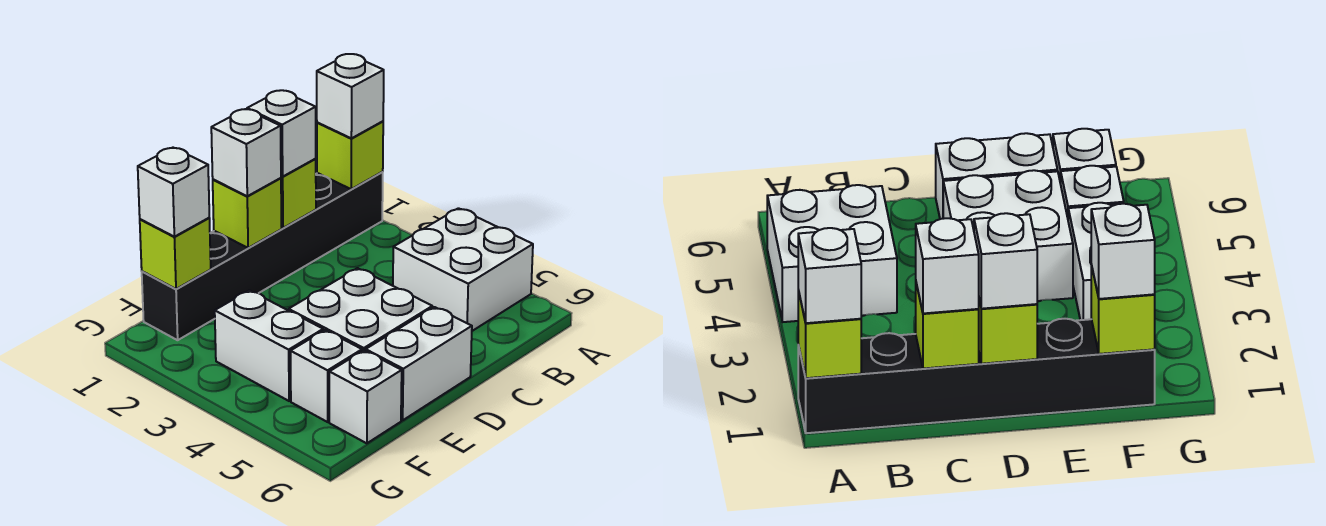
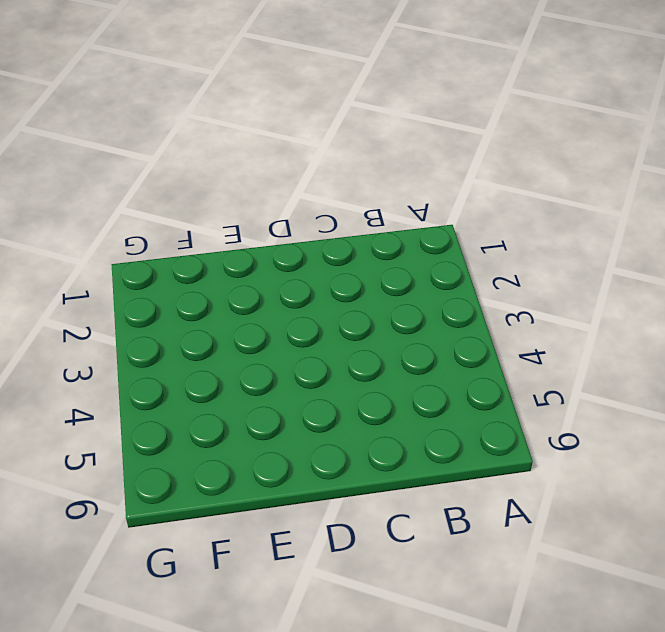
none -> black 1x6 brick [142,172,383,340]
none -> white 2x2 brick [393,208,533,331]
none -> white 2x2 brick [289,268,432,351]

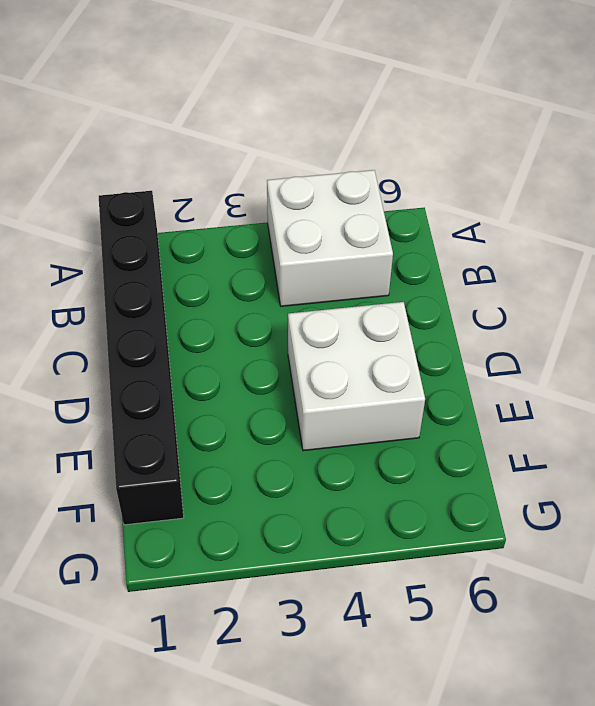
none -> white 1x2 brick [366,307,472,420]
none -> white 1x2 brick [215,290,323,401]
none -> white 1x1 brick [291,330,362,422]

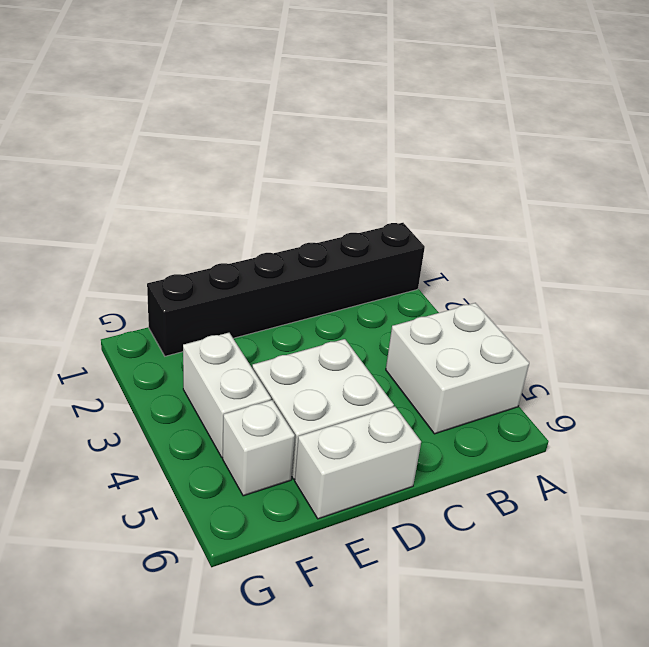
none -> white 1x1 brick [329,350,402,443]
none -> lime 1x1 brick [317,121,383,189]
none -> lime 1x1 brick [281,159,316,228]

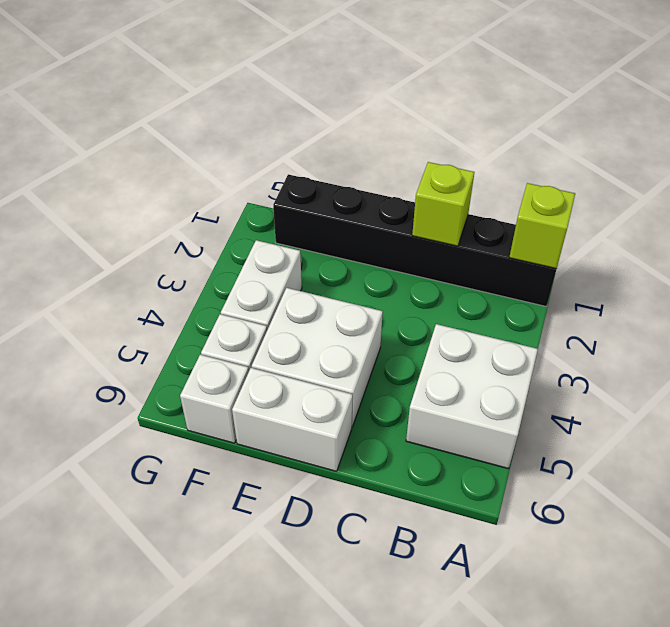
none -> lime 1x1 brick [213,178,282,248]
none -> lime 1x1 brick [140,218,211,289]
none -> white 1x1 brick [317,54,384,138]

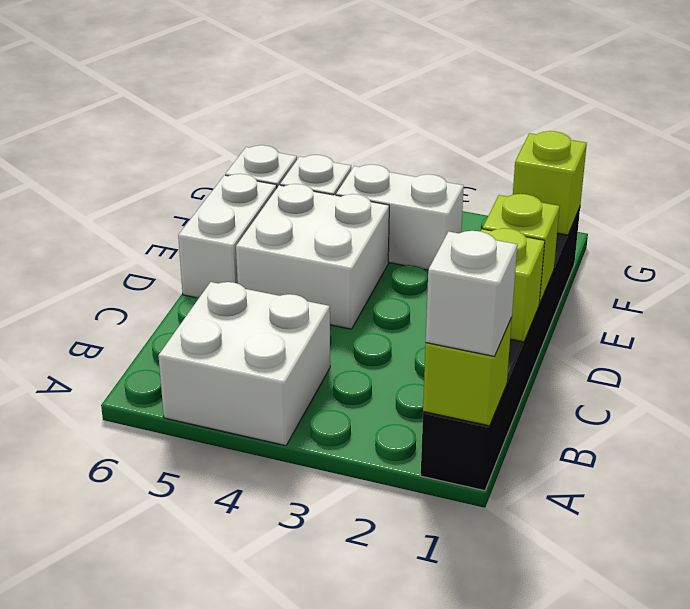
none -> white 1x1 brick [247,90,316,177]
none -> white 1x1 brick [211,109,281,196]
none -> white 1x1 brick [138,148,209,237]

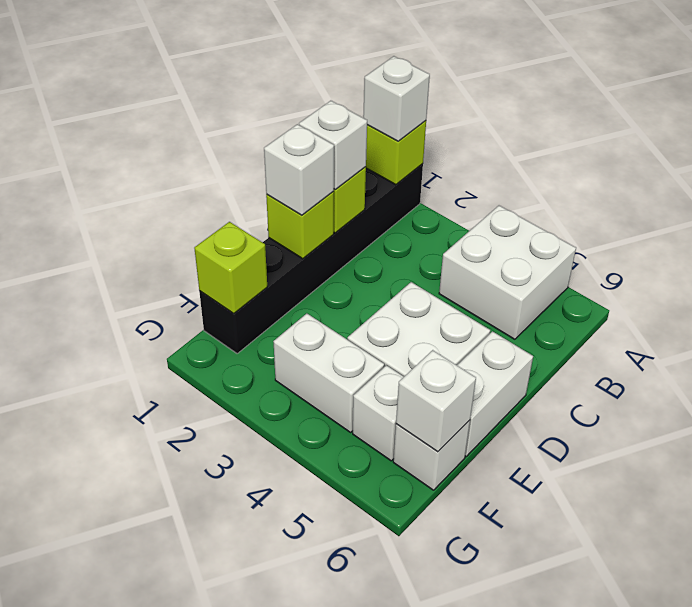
white 1x1 brick [396,350,476,452] -> white 1x1 brick moved to [138,148,209,237]

